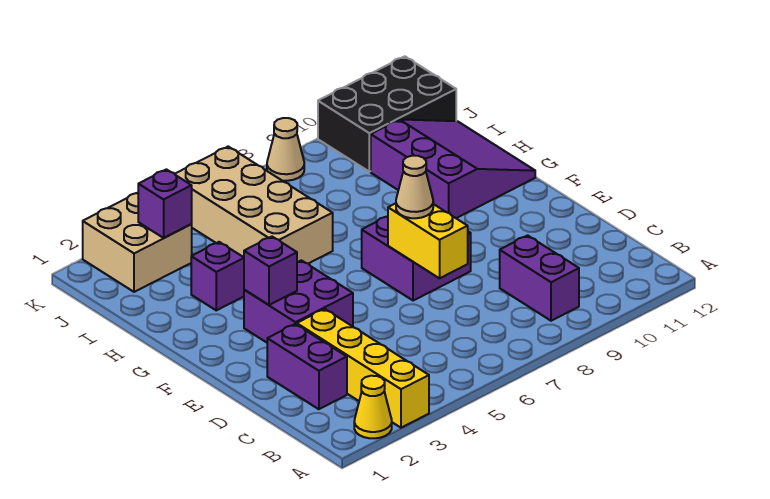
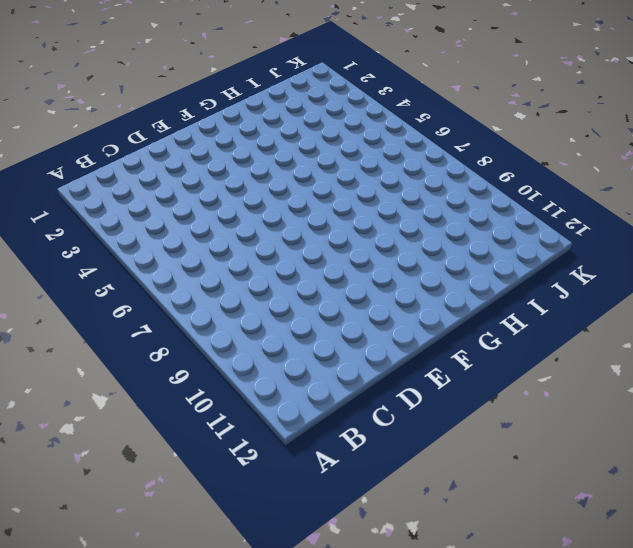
none -> yellow 1x1 cone [354,376,392,438]
none -> yellow 1x4 brick [297,309,429,428]
none -> purple 1x2 brick [500,235,579,321]

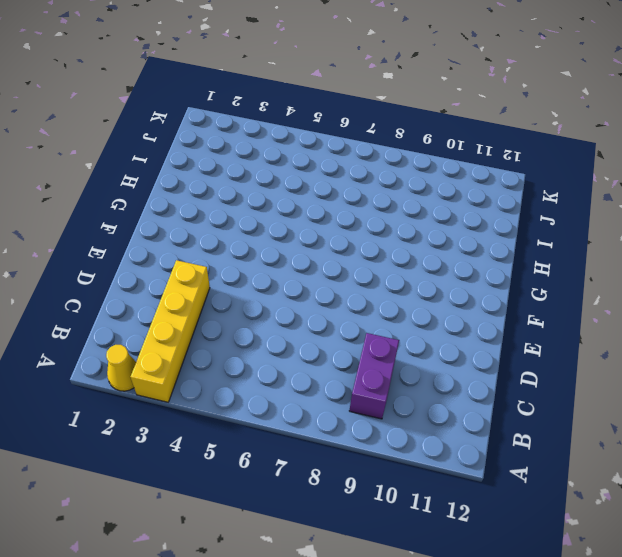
none -> purple 1x2 brick [267,324,347,409]
none -> purple 2x2 brick [244,260,353,342]
none -> purple 2x2 brick [362,216,471,301]

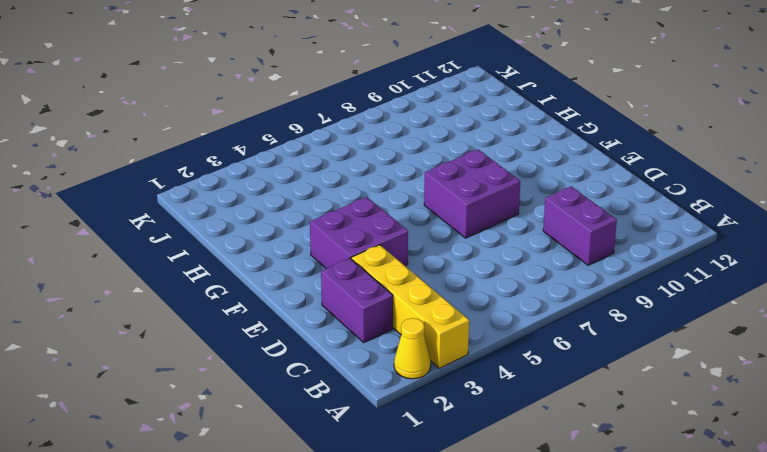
none -> purple 3x3 slope [371,119,535,218]
none -> purple 1x1 brick [191,242,244,310]
none -> tan 2x4 brick [175,147,333,264]

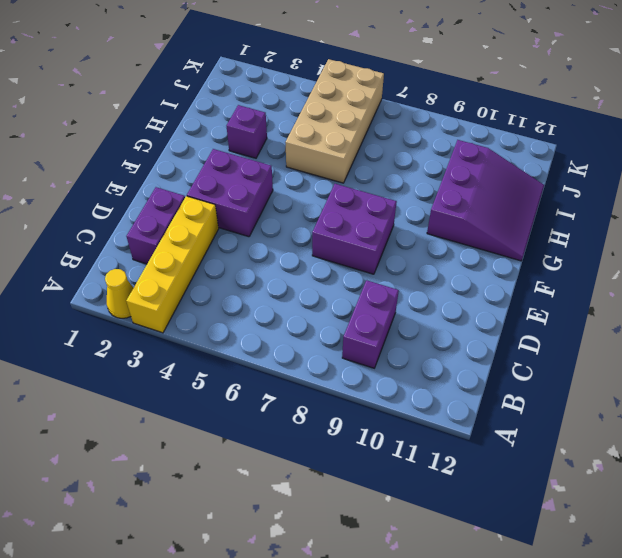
none -> tan 2x2 brick [83,193,192,292]
none -> black 2x3 brick [318,56,456,172]
none -> tan 1x1 cone [267,118,304,181]

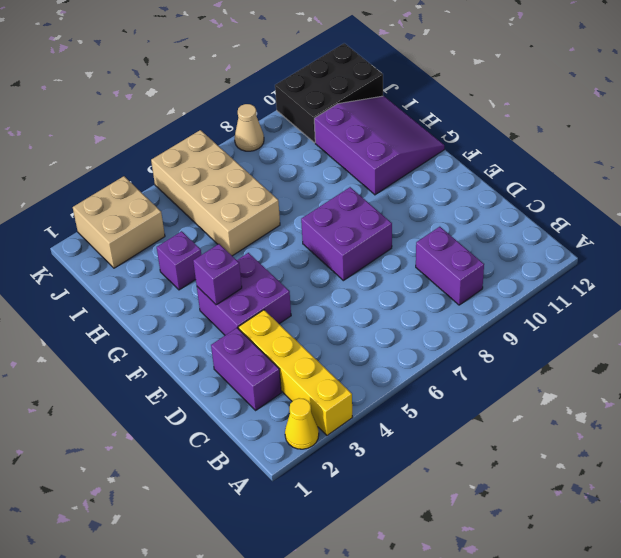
none -> yellow 1x2 brick [388,203,468,278]
none -> purple 1x1 brick [138,169,192,238]
none -> tan 1x1 cone [396,156,433,218]

